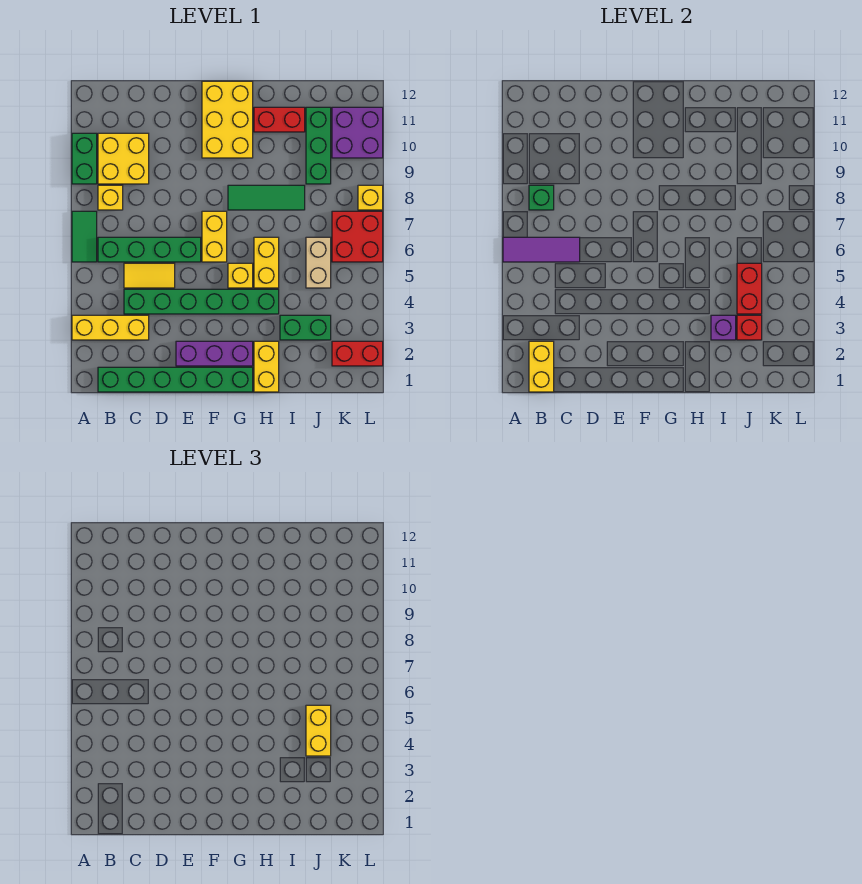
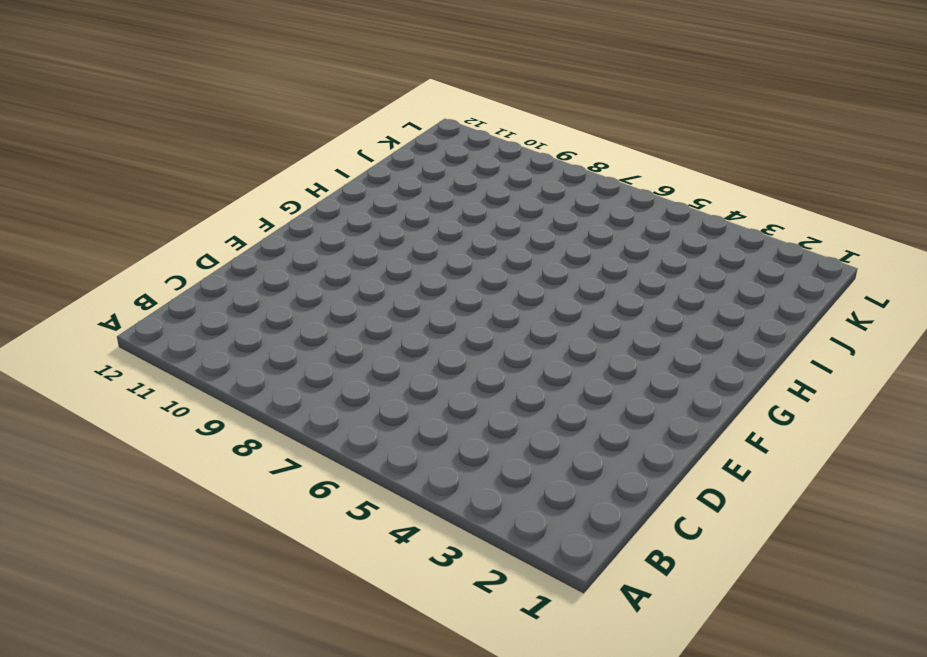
none -> yellow 1x3 brick [72,315,149,340]
none -> green 1x2 tile [72,211,97,262]
none -> green 1x2 brick [72,133,97,184]
none -> green 1x6 brick [98,367,253,392]

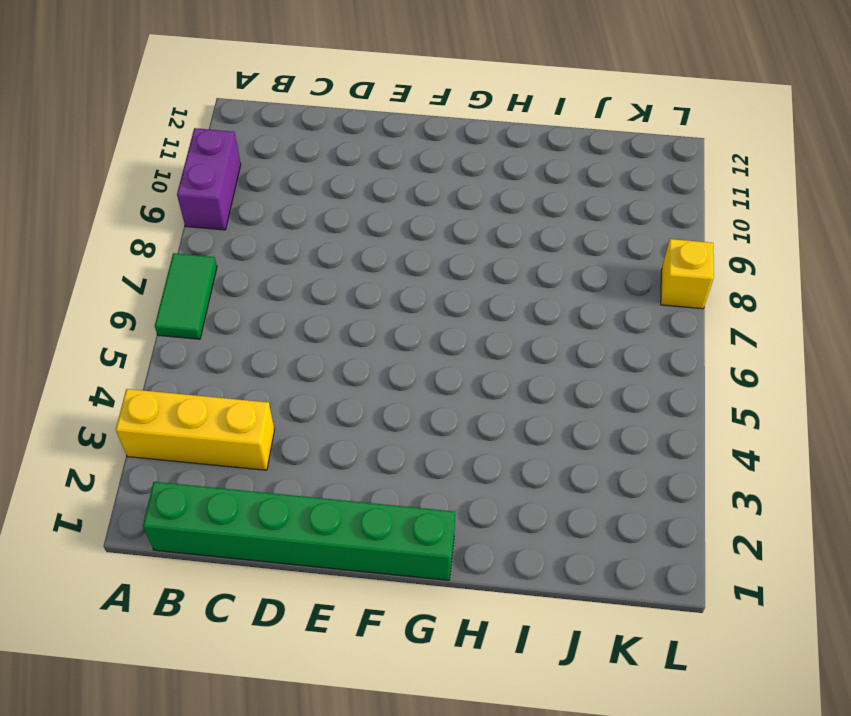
purple 1x2 brick [177,128,241,230] -> green 1x2 brick [72,133,97,184]
none -> green 1x4 brick [98,237,201,262]
none -> yellow 1x1 brick [98,185,123,210]
none -> yellow 2x2 brick [98,133,149,184]
none -> green 1x6 brick [124,289,279,314]

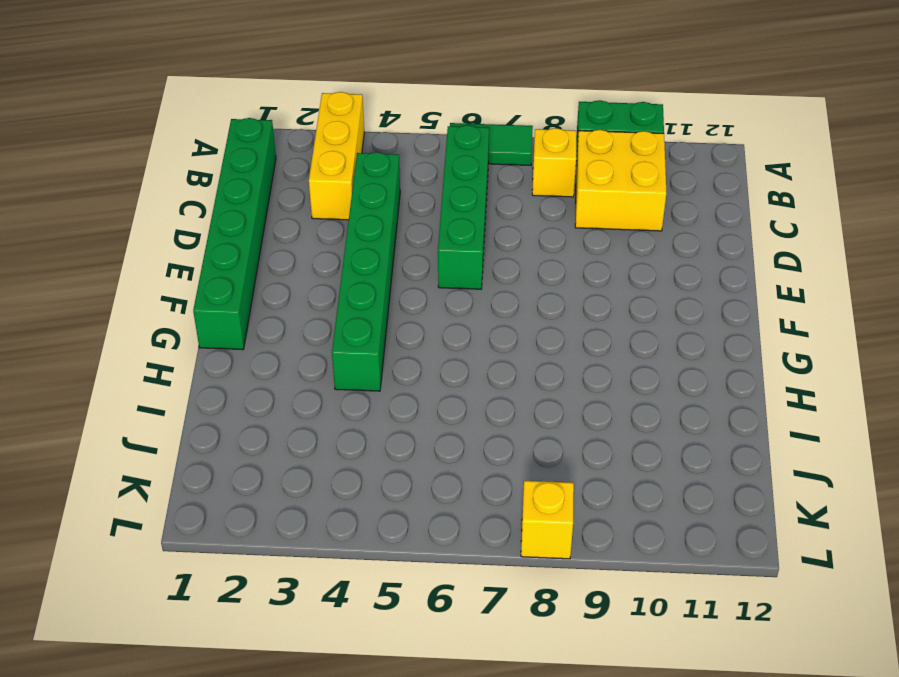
none -> yellow 1x2 tile [124,263,175,288]
none -> purple 1x3 brick [176,341,253,366]
none -> yellow 1x2 brick [202,211,227,262]
none -> yellow 2x3 brick [202,81,253,158]

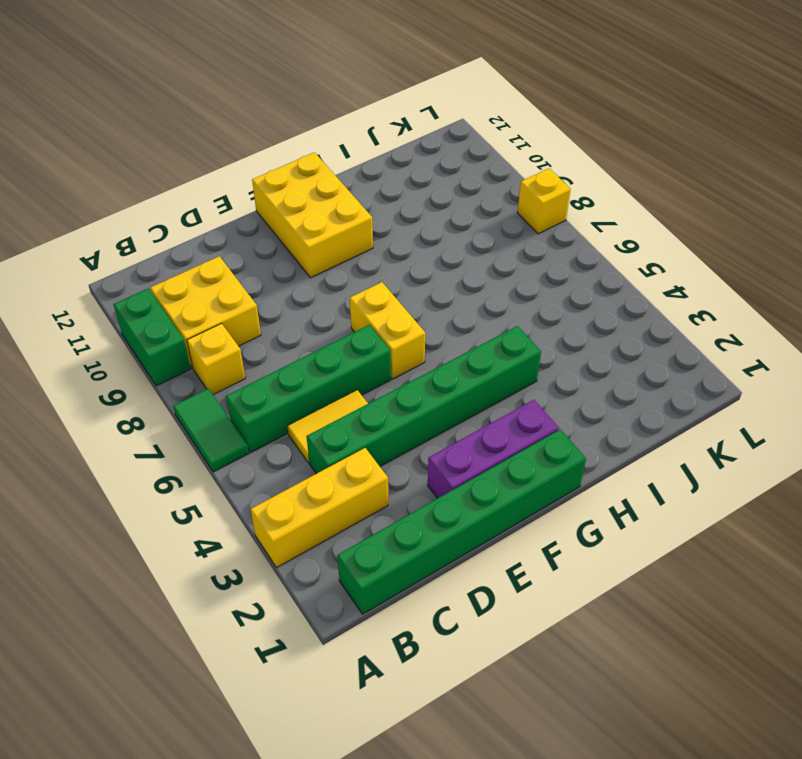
none -> yellow 1x1 brick [228,263,253,288]
none -> green 1x3 tile [228,185,305,210]
none -> yellow 1x2 brick [254,341,279,392]
none -> yellow 1x2 brick [254,237,279,288]

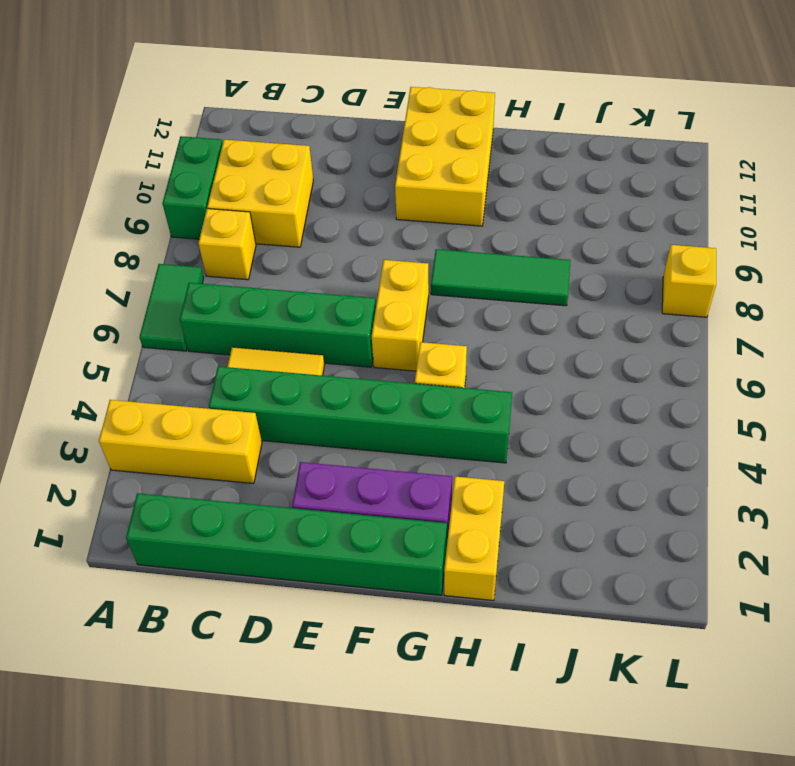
none -> yellow 1x2 brick [254,237,279,288]
none -> red 1x2 brick [254,107,305,132]
none -> green 1x2 brick [280,315,331,340]
none -> tan 1x2 brick [306,237,331,288]

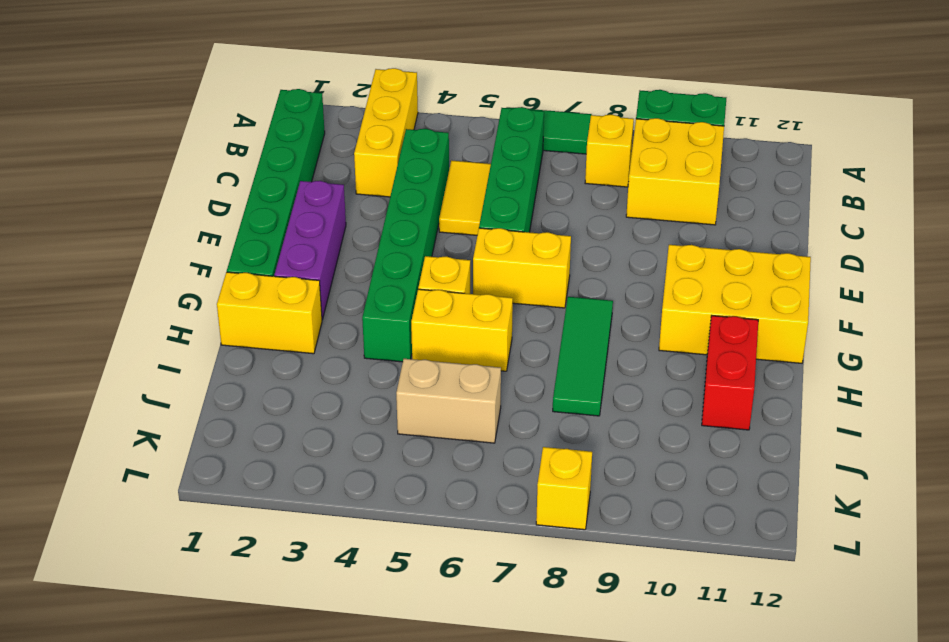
none -> green 1x2 brick [280,315,331,340]
none -> green 1x3 brick [306,107,331,184]
none -> red 1x2 brick [332,341,383,366]
none -> red 2x2 brick [332,211,383,262]

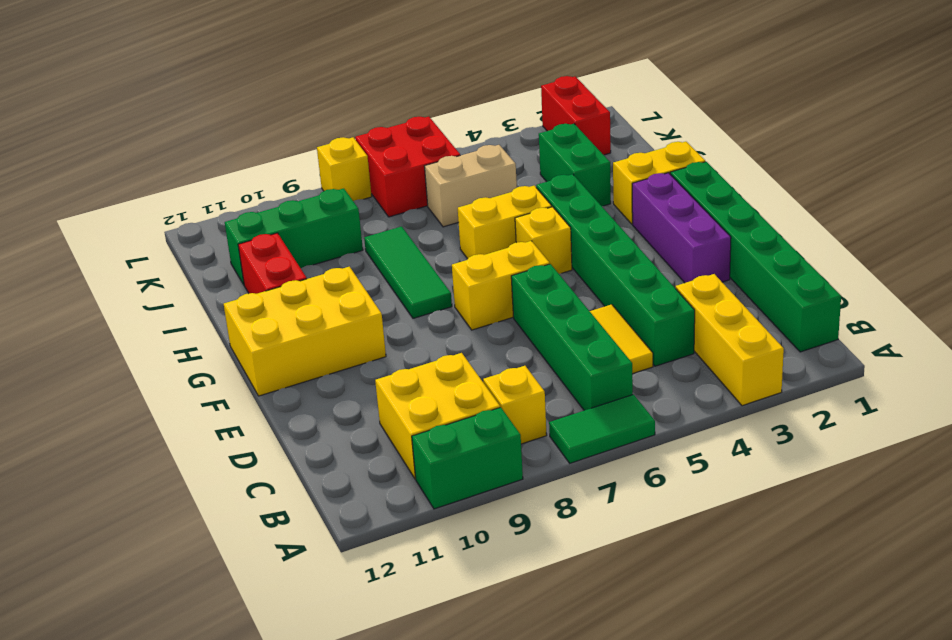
none -> purple 2x2 brick [332,107,383,158]
none -> purple 1x3 tile [503,237,580,262]
none -> yellow 1x2 brick [529,341,554,392]
none -> green 1x1 brick [529,185,554,210]

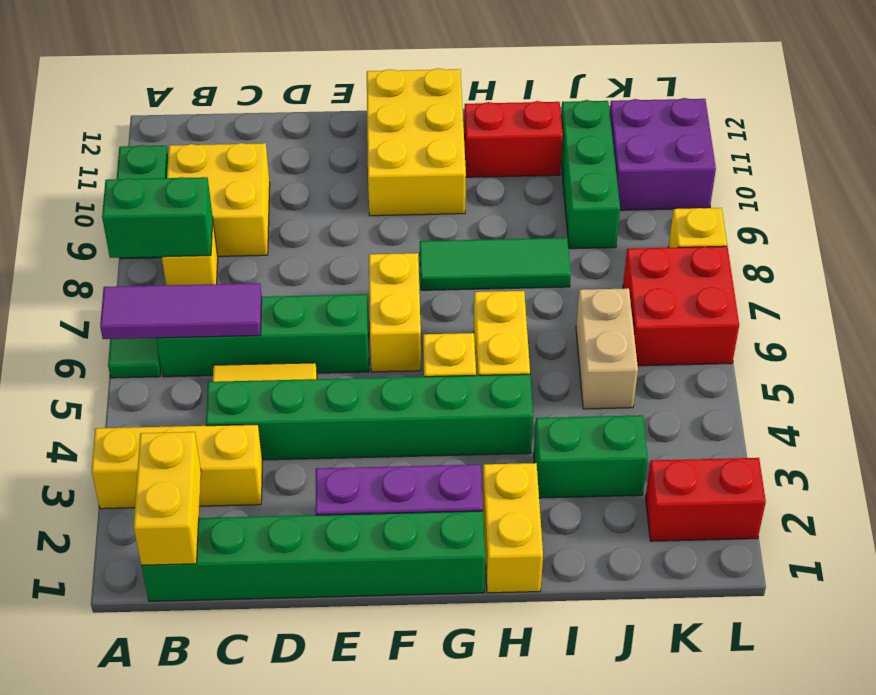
green 1x2 brick [102,177,213,258] -> green 1x1 brick [529,185,554,210]
none -> purple 1x1 brick [711,315,736,340]
none -> red 1x1 brick [737,315,762,340]
none -> red 1x2 brick [737,263,762,314]
none -> yellow 1x2 brick [306,705,331,756]

